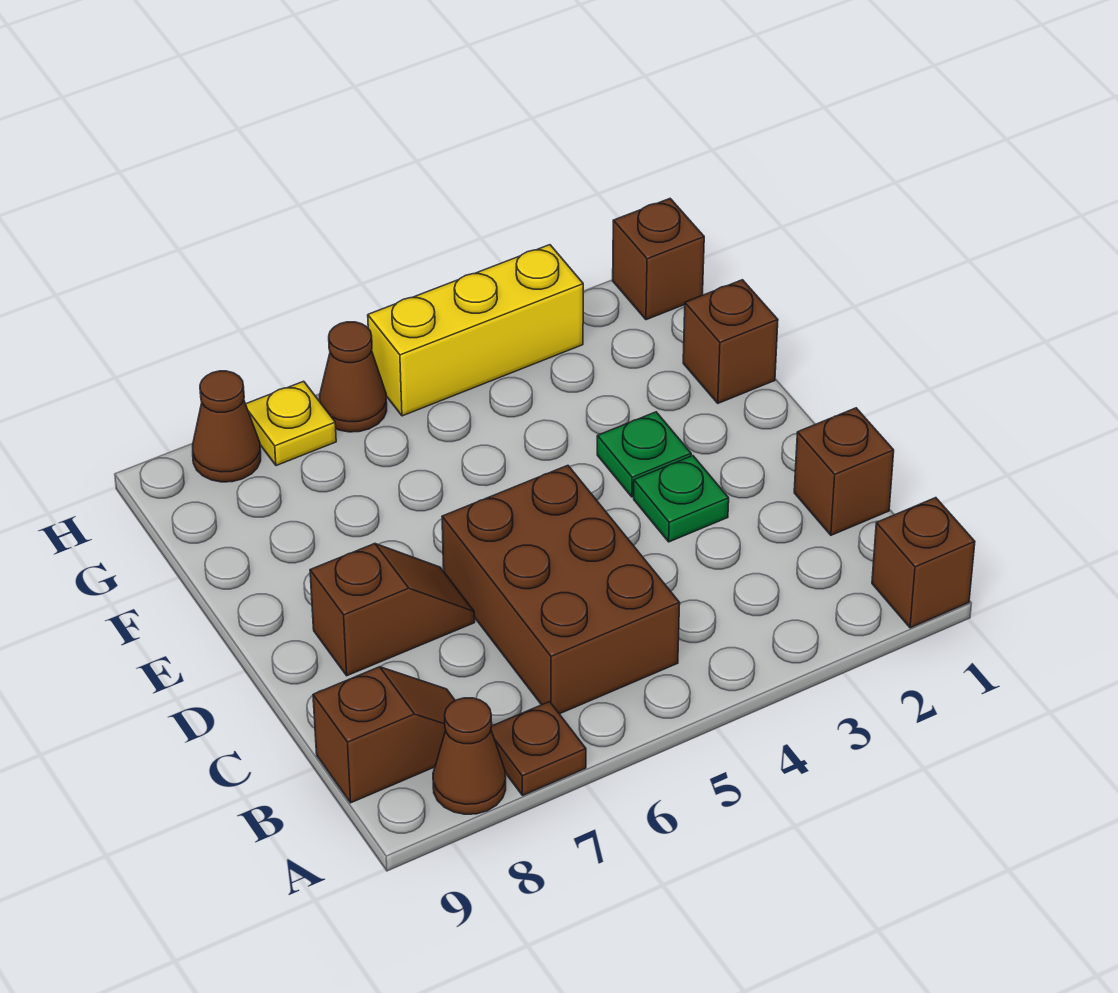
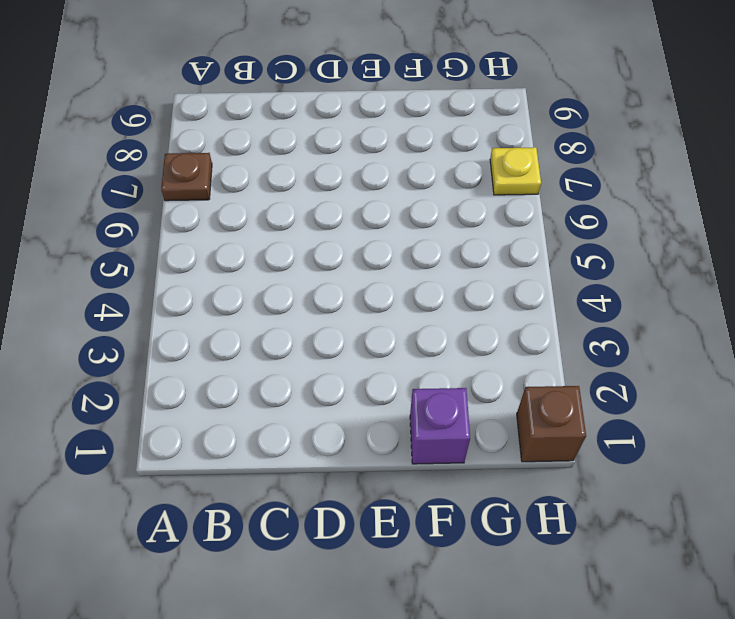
purple 1x1 brick [410,388,470,464] -> brown 1x1 brick [683,280,778,403]
none -> brown 1x1 brick [872,498,975,628]
none -> brown 1x1 cone [433,698,506,814]
none -> brown 2x3 brick [442,465,680,714]

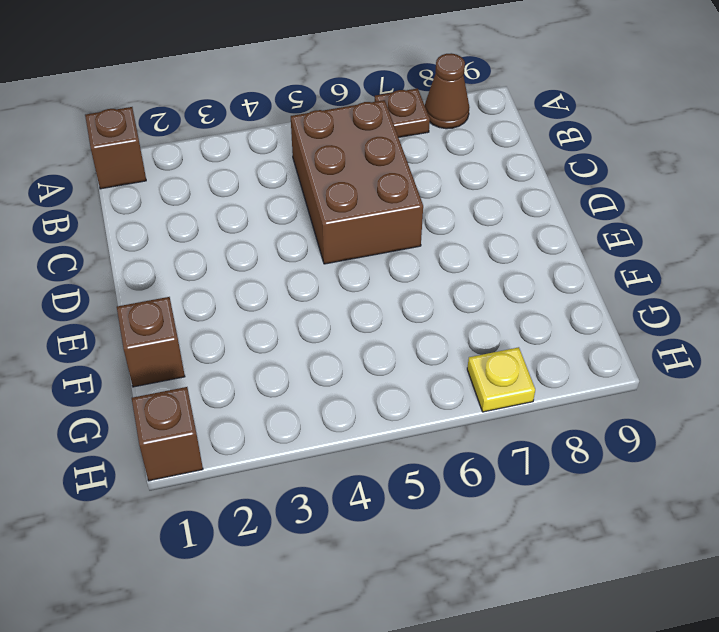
none -> brown 1x2 slope [313,667,455,803]
none -> brown 1x1 brick [794,408,894,535]
none -> green 1x1 plate [634,456,729,542]

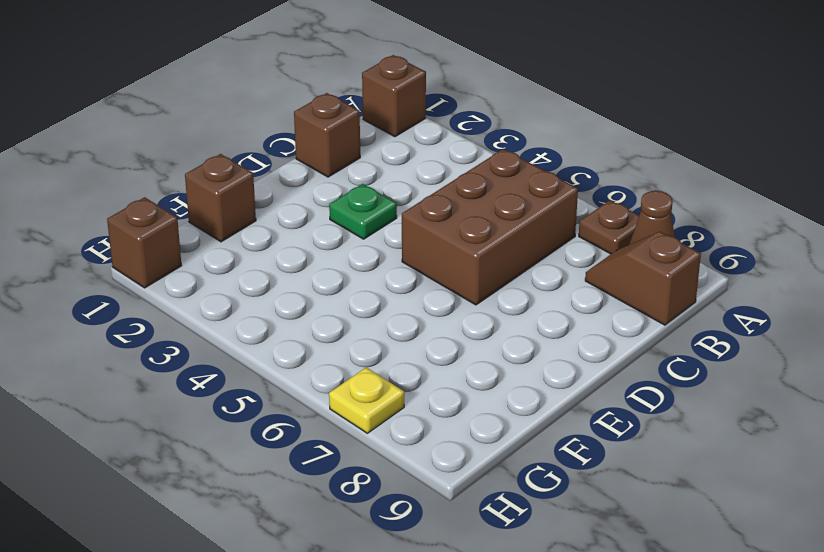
none -> brown 1x2 slope [310,544,475,676]
none -> green 1x1 plate [597,412,691,497]
none -> yellow 1x3 brick [368,245,583,416]

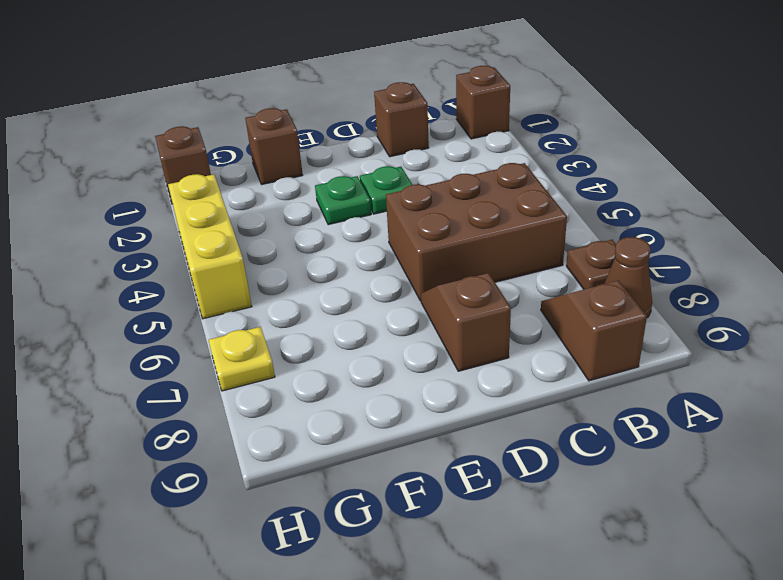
none -> brown 1x1 cone [320,322,387,432]
none -> brown 1x1 cone [193,371,261,482]

